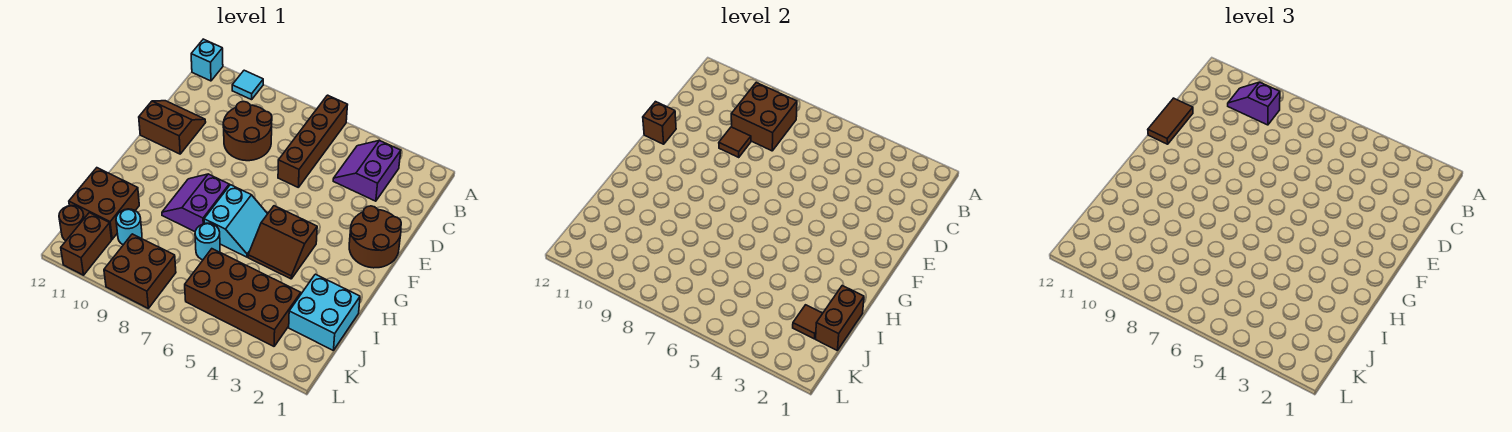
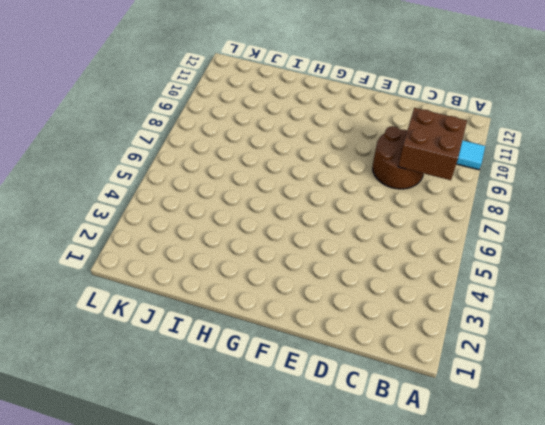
none -> brown 1x4 brick [278,95,347,187]
none -> cyan 1x1 brick [191,39,223,81]
none -> purple 2x2 slope [333,140,401,201]

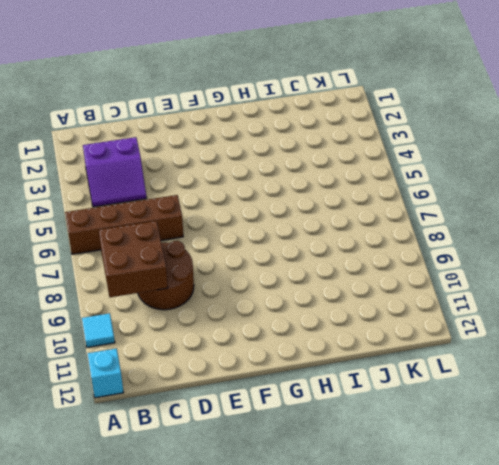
none -> brown 2x2 slope [139,101,206,154]
none -> brown 2x2 round brick [349,206,401,268]
none -> brown 2x2 slope [248,206,317,279]

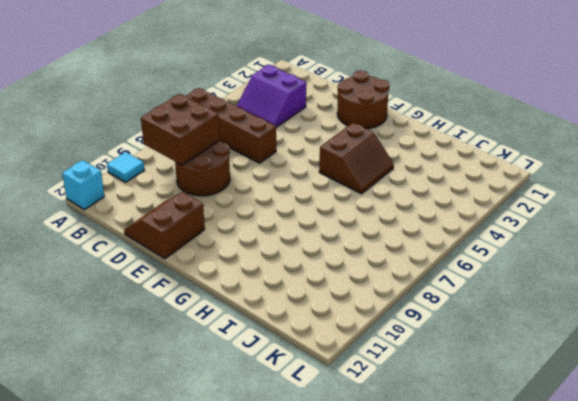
none -> cyan 2x2 slope [204,185,267,257]
none -> purple 2x2 slope [162,174,229,232]
none -> cyan 2x2 brick [289,274,360,351]

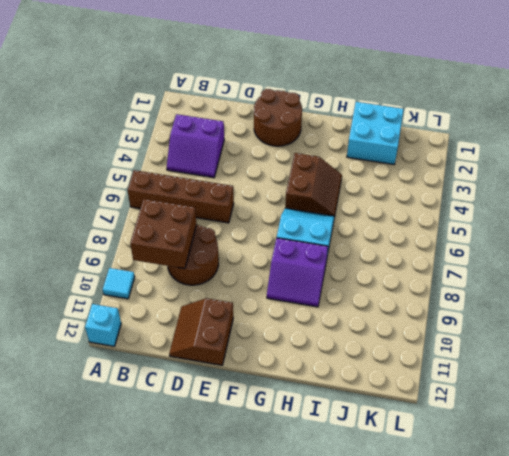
none -> cyan 1x1 round brick [195,223,220,260]
none -> brown 2x2 brick [69,168,139,239]
none -> brown 2x4 brick [185,249,301,346]

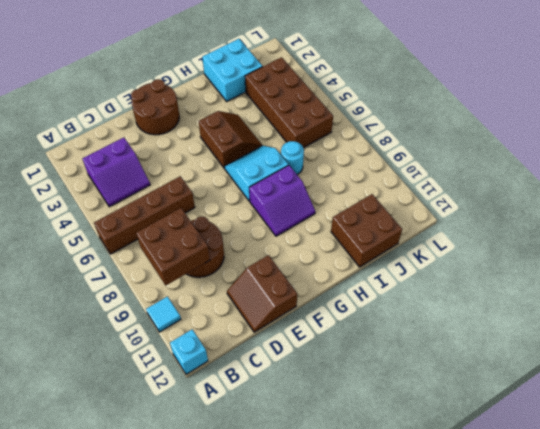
none -> cyan 1x1 round brick [116,209,142,245]
none -> brown 2x2 brick [104,234,176,308]
none -> brown 1x2 brick [61,213,112,275]

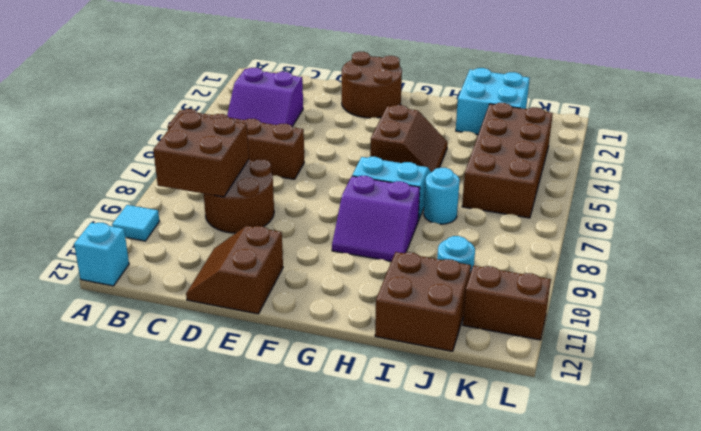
none -> brown 2x2 brick [104,234,176,308]
none -> brown 1x1 round brick [59,206,84,241]
none -> brown 1x1 tile [719,127,751,157]

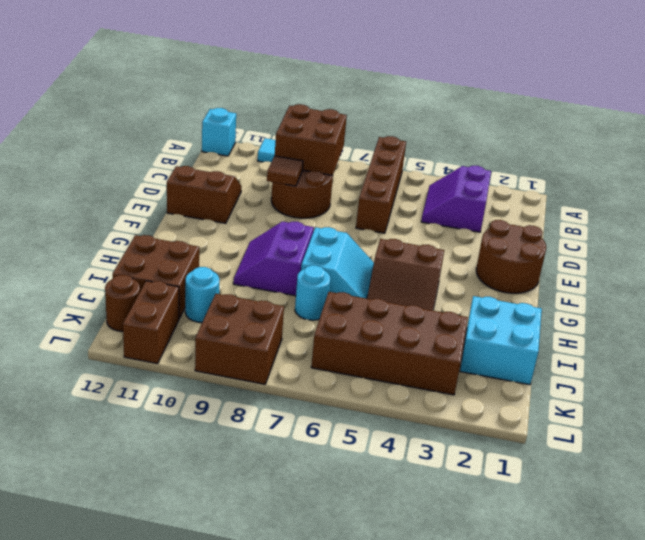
none -> brown 1x1 brick [643,102,676,144]
none -> brown 1x2 brick [816,286,864,351]
none -> brown 1x1 tile [793,305,823,339]

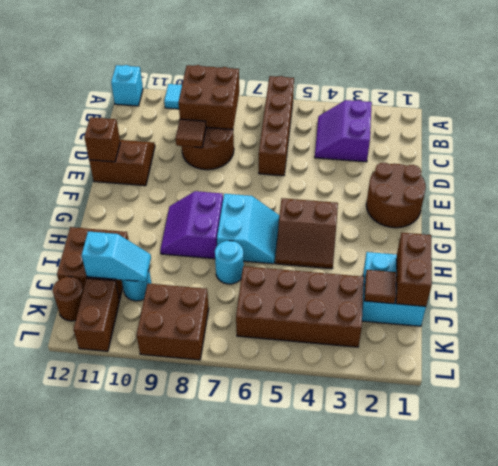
cyan 1x2 slope [82,231,151,282] -> none
none -> purple 1x2 slope [1228,82,1280,125]
none -> brown 1x2 tile [1148,98,1193,144]

